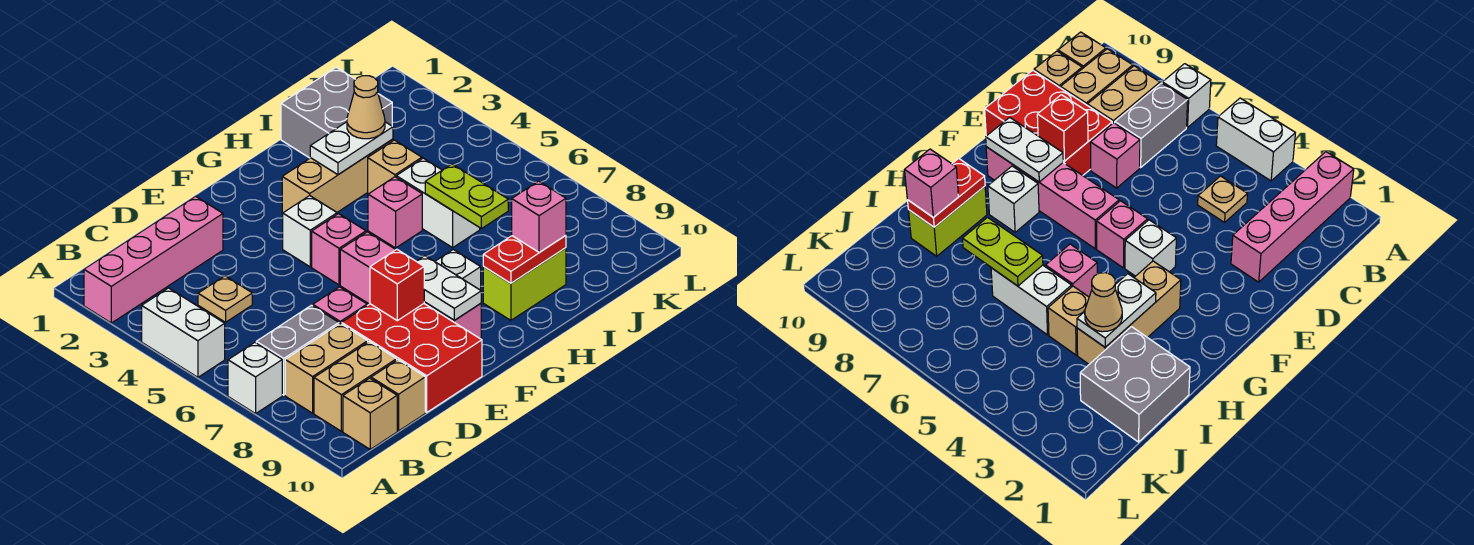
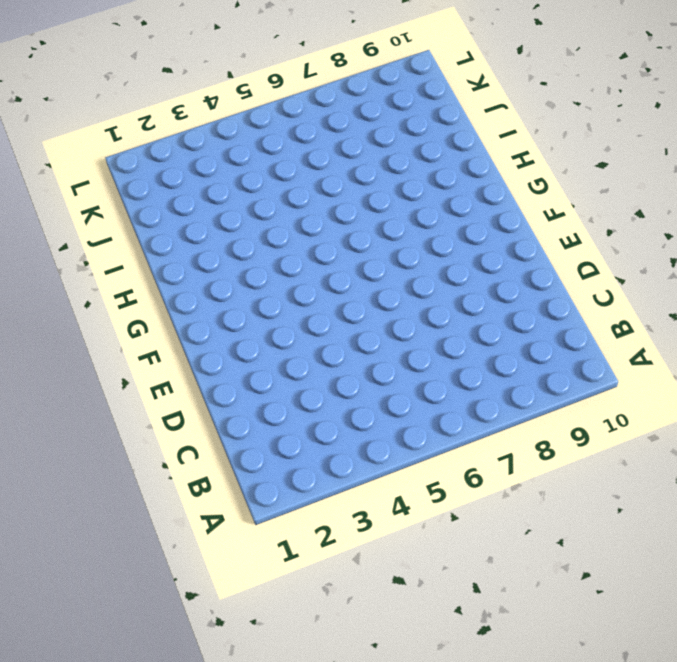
none -> pink 1x4 brick [84,196,223,323]
none -> white 1x2 brick [142,288,225,377]
none -> white 1x1 brick [228,343,282,414]

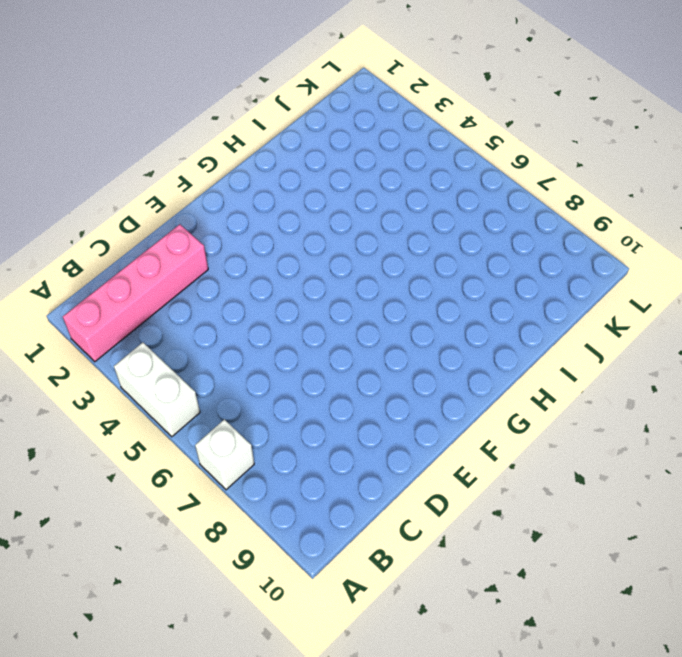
none -> grey 1x2 brick [256,305,339,395]
none -> tan 1x2 brick [285,323,368,413]
none -> tan 1x2 brick [314,342,397,431]

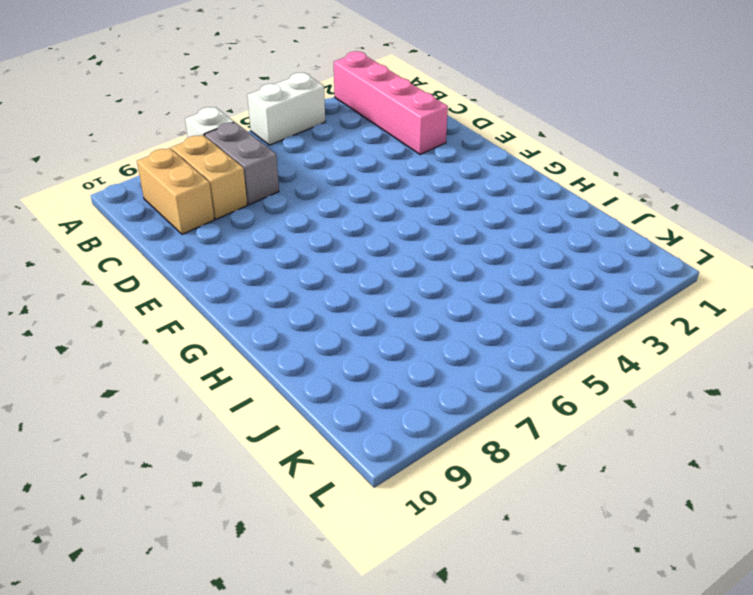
none -> tan 1x1 brick [343,378,397,449]
none -> tan 1x1 plate [198,276,252,322]
none -> tan 1x1 brick [371,360,425,431]

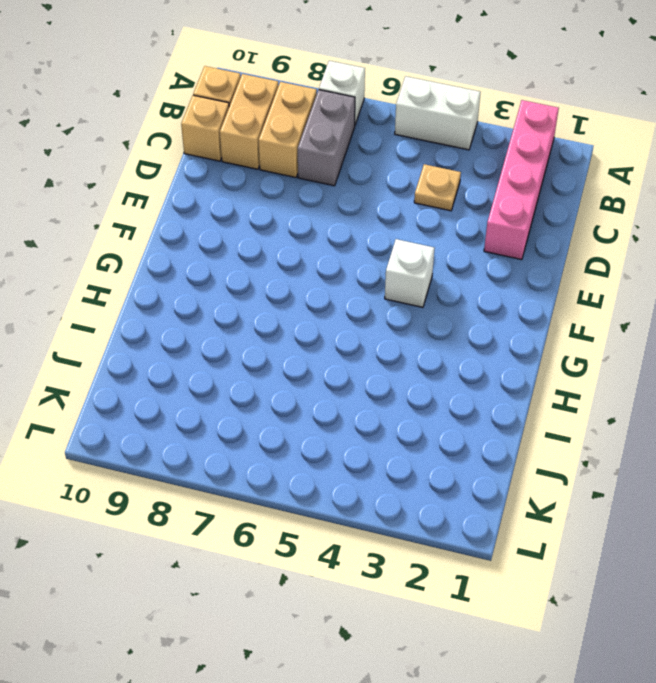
none -> pink 1x1 brick [313,287,367,324]
none -> red 2x3 brick [342,304,482,412]
none -> pink 1x1 brick [312,214,366,285]

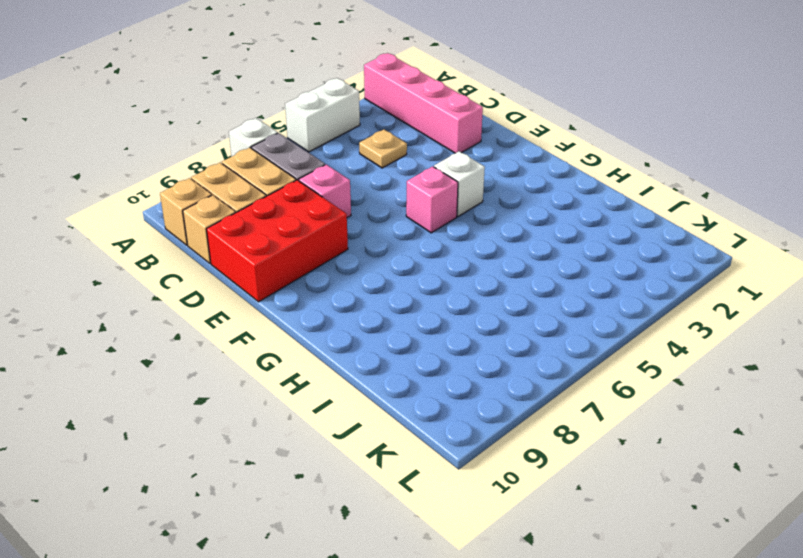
none -> pink 1x4 brick [340,232,481,339]
none -> tan 1x3 brick [282,139,393,213]
none -> white 1x1 brick [435,250,481,290]

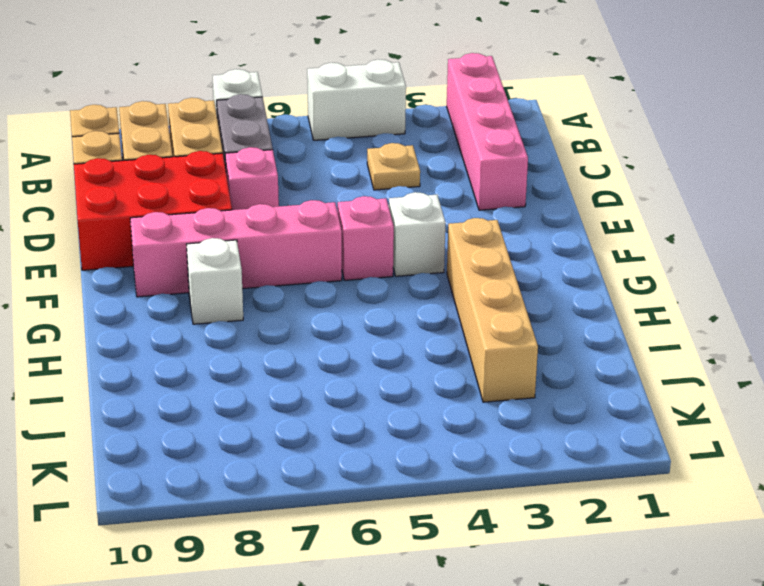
tan 1x4 brick [447,218,538,402] -> tan 1x3 brick [282,139,393,213]
none -> pink 1x1 brick [368,177,422,248]
none -> lime 1x2 brick [483,248,566,320]
none -> grey 2x2 brick [281,67,392,158]

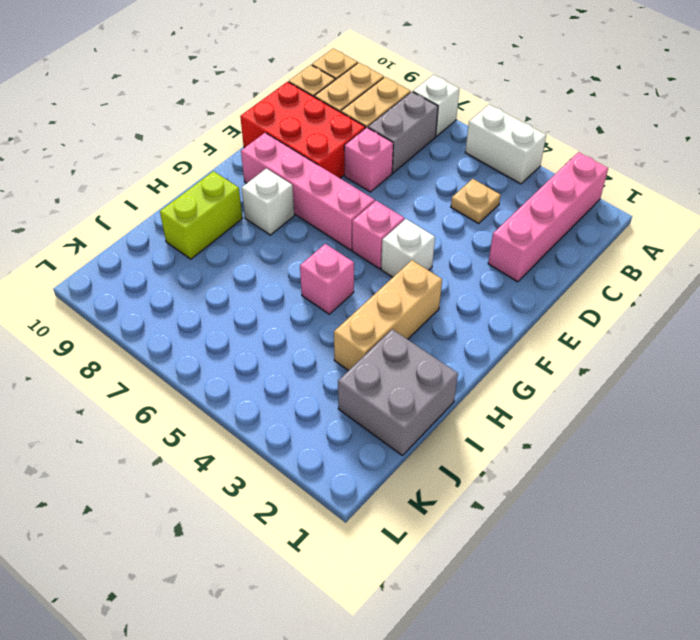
none -> tan 1x1 brick [368,140,422,194]
none -> white 1x2 brick [396,158,480,248]
none -> red 1x1 brick [370,249,424,321]

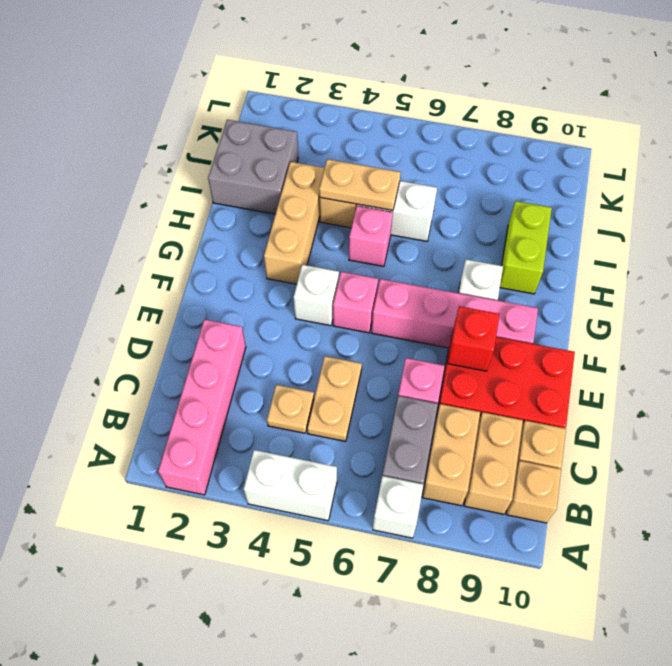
tan 1x2 plate [307,356,362,441] -> none
tan 1x2 plate [319,159,401,210] -> none
none -> white 1x2 plate [416,256,481,320]
none -> white 1x2 plate [310,122,393,175]
none -> red 1x2 plate [483,235,566,283]

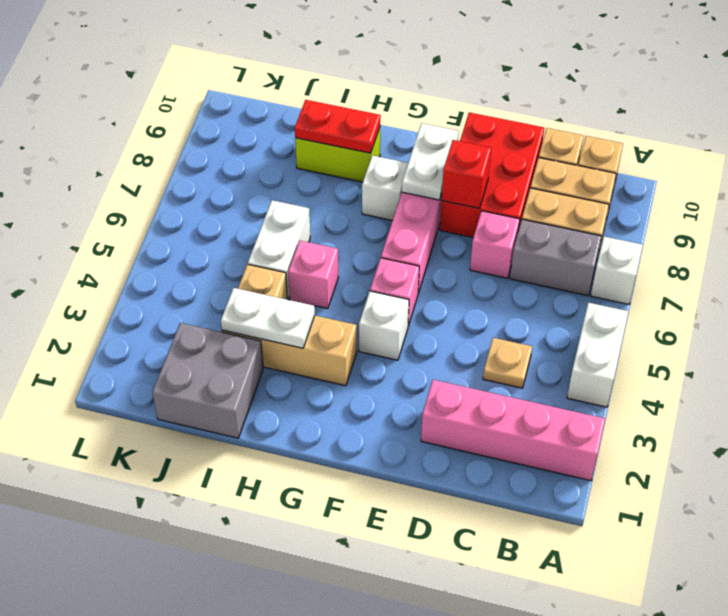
none -> lime 1x2 plate [425,164,508,229]
none -> tan 1x1 cone [347,76,385,139]
none -> pink 1x1 brick [512,181,566,252]

